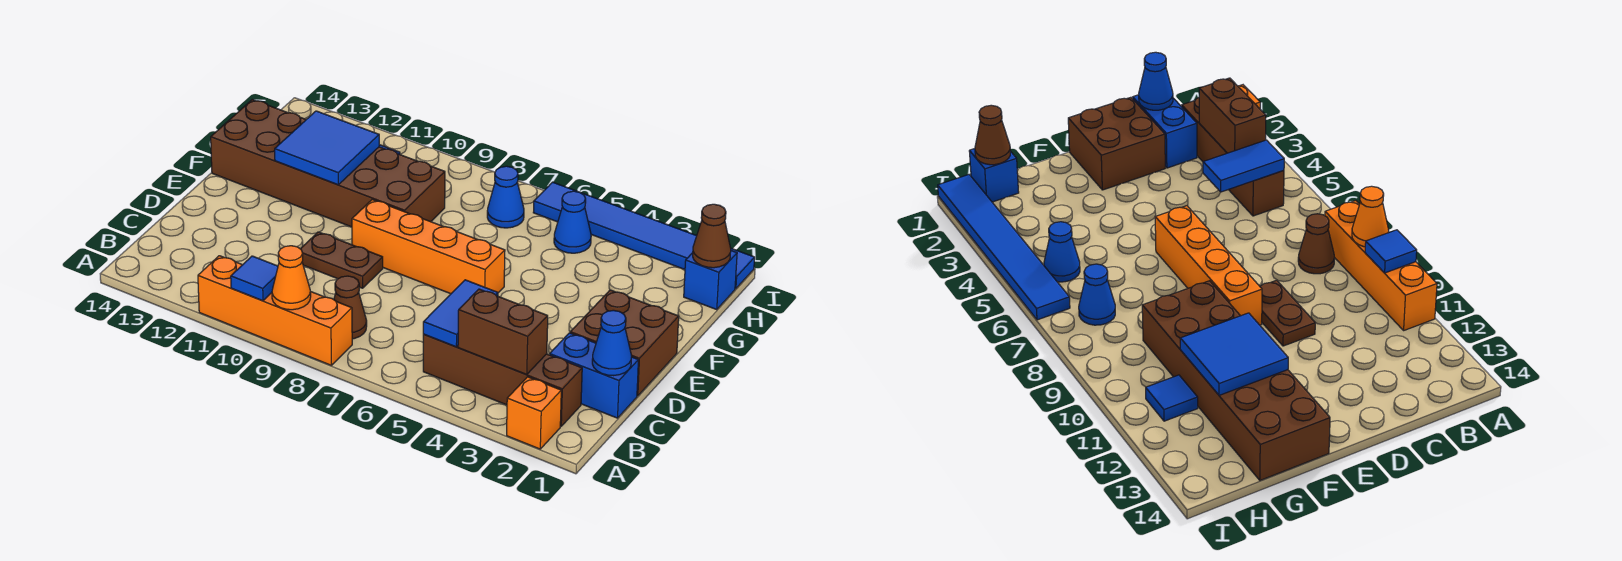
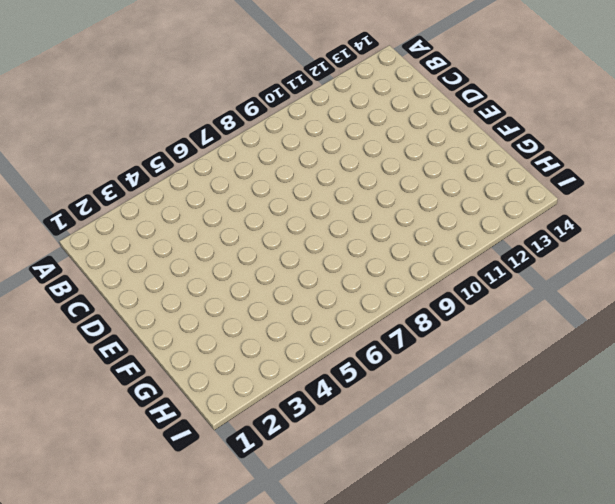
none -> orange 1x1 brick [507,377,561,449]
none -> orange 1x4 brick [198,256,352,365]
none -> brown 1x4 brick [423,335,582,426]

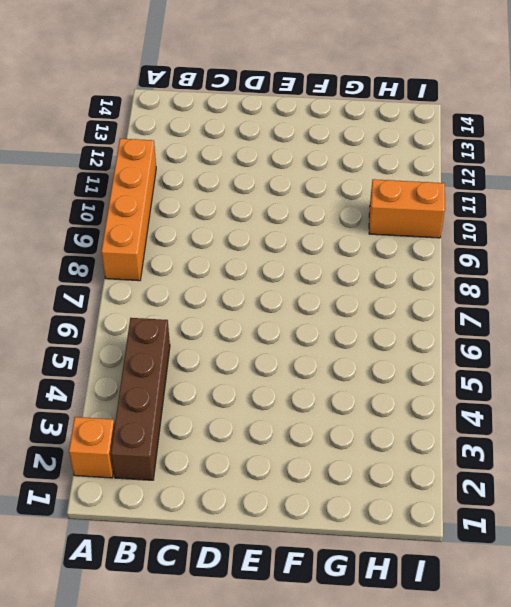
orange 1x2 brick [369,179,445,238] -> none
none -> brown 1x1 cone [334,276,367,339]
none -> blue 1x2 brick [550,333,638,418]
none -> brown 2x2 brick [570,290,679,396]

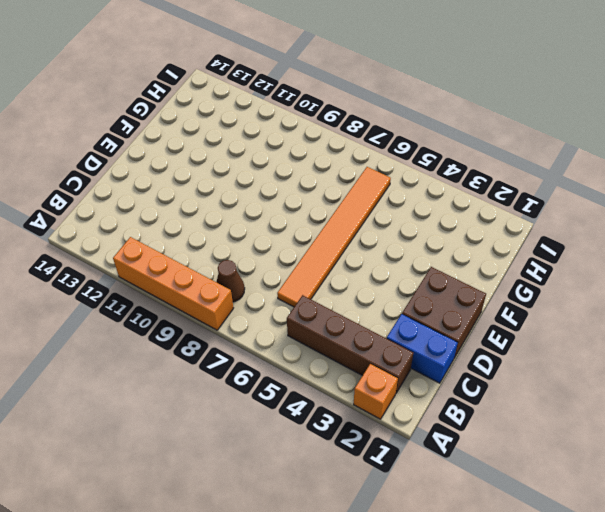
orange 1x6 tile [277,167,391,307] -> orange 1x4 brick [352,200,505,294]
none -> brown 1x2 plate [301,232,383,288]
none -> brown 2x6 brick [211,99,445,227]
none -> blue 1x1 brick [684,251,737,309]

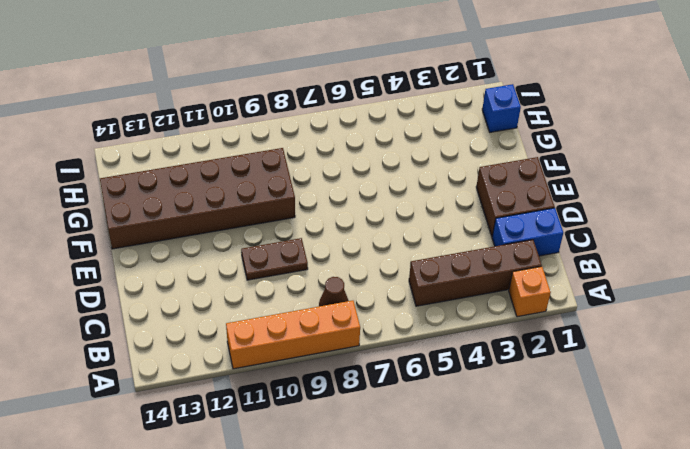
none -> orange 1x4 brick [352,200,505,294]
none -> blue 1x1 cone [554,191,591,253]
none -> blue 1x1 cone [487,166,524,228]

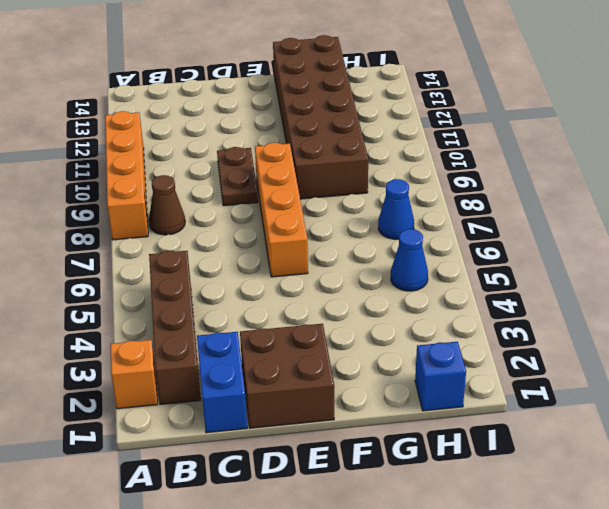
none -> blue 1x1 tile [1146,375,1198,421]
none -> blue 1x6 tile [533,182,755,289]
none -> orange 1x1 cone [272,246,311,310]

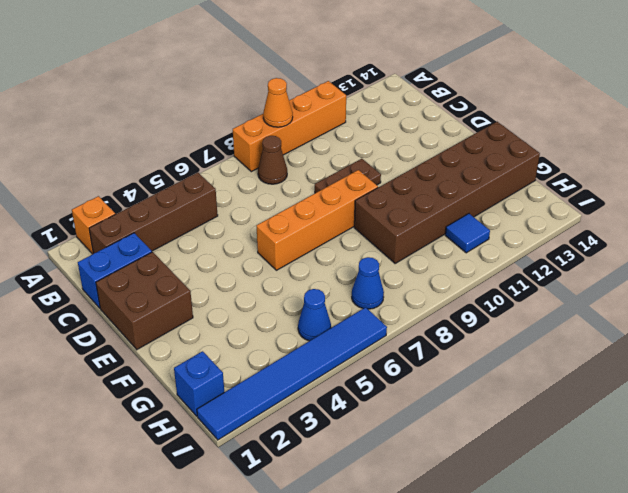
none -> blue 1x1 tile [231,256,278,301]
none -> brown 1x2 brick [458,289,548,375]
none -> blue 1x2 tile [423,280,498,347]

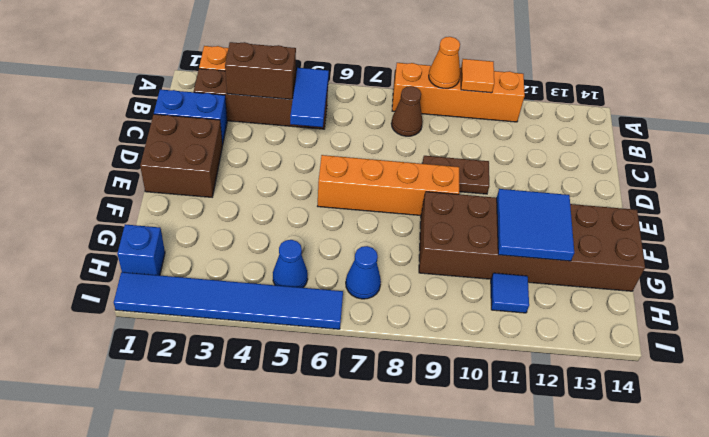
orange 1x1 tile [461,59,494,93] -> blue 1x1 tile [231,256,278,301]
none -> blue 1x1 cone [592,310,632,376]
none -> brown 1x1 cone [693,204,731,268]

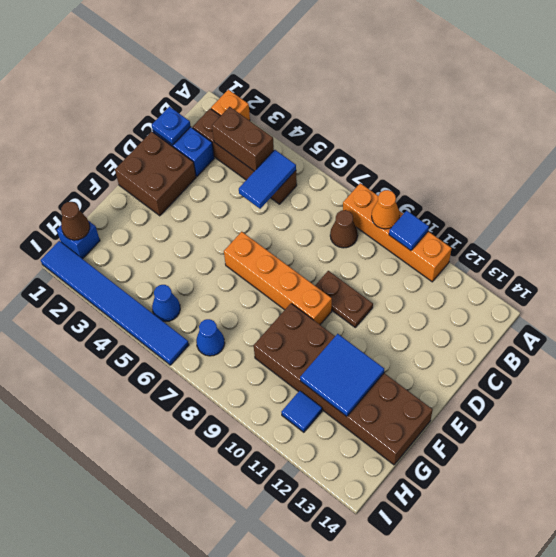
blue 1x1 plate [152,107,191,145] -> blue 1x1 cone [592,310,632,376]

